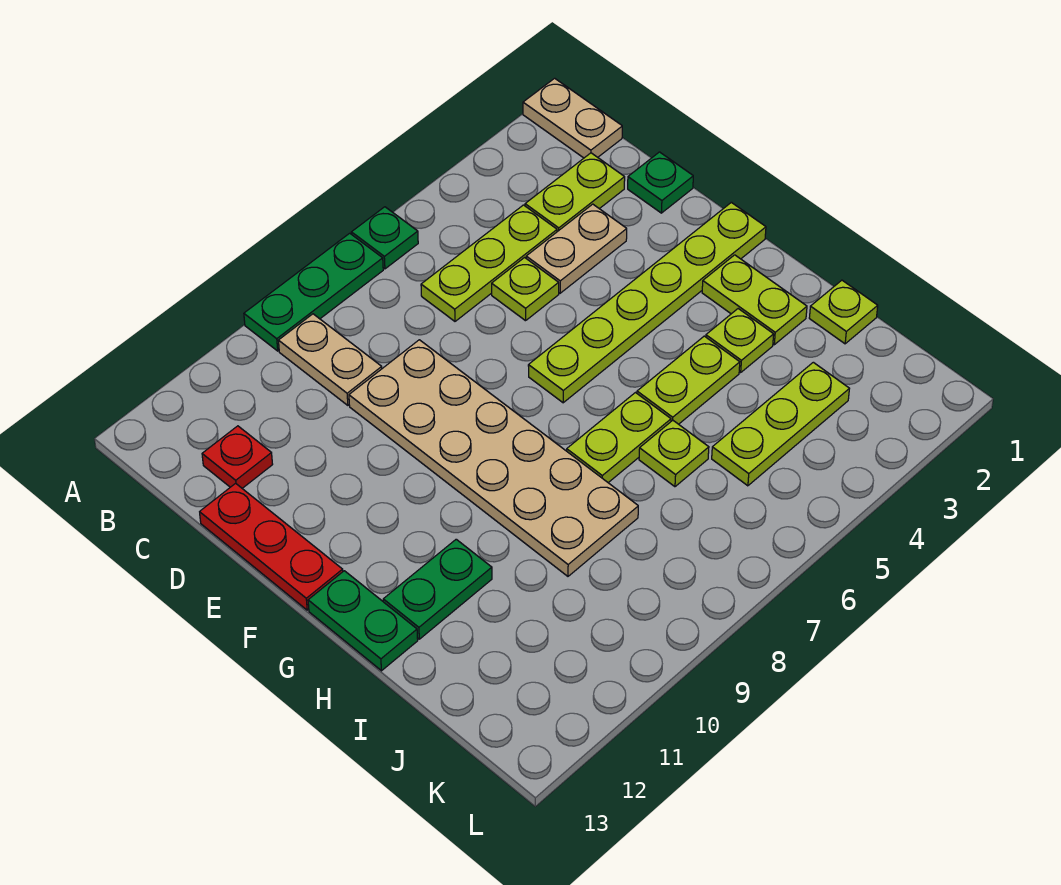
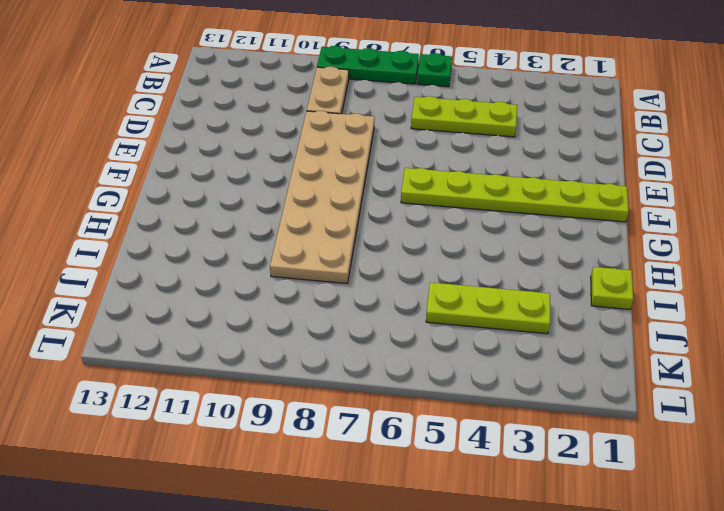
none -> tan 1x2 plate [523,78,622,158]
none -> lime 1x2 plate [525,153,625,232]
none -> red 1x1 plate [202,426,273,488]

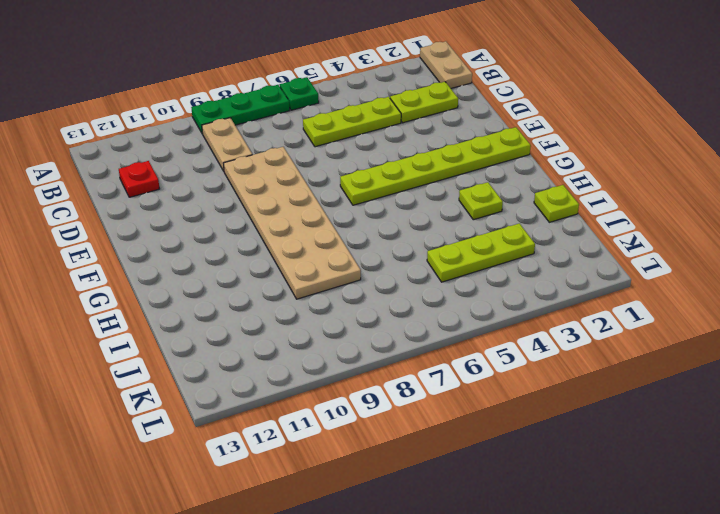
none -> green 1x1 plate [628,152,693,213]
none -> tan 1x2 plate [526,204,627,293]
none -> lime 1x1 plate [492,258,559,321]

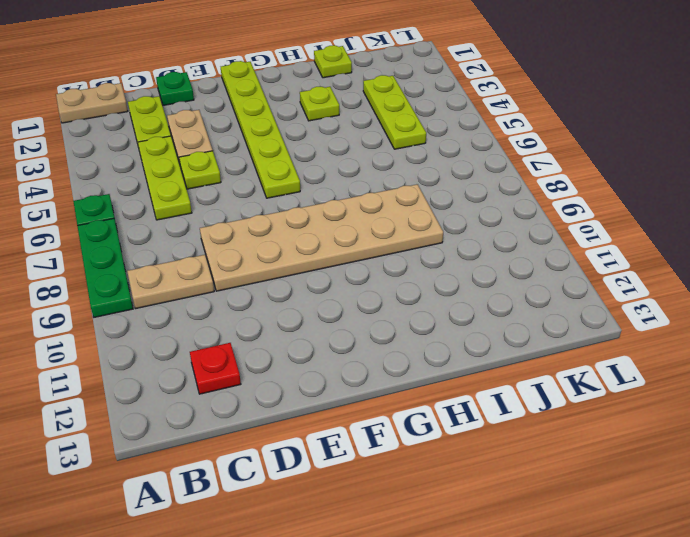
none -> red 1x3 plate [200,483,343,610]
none -> lime 1x2 plate [702,255,807,345]
none -> green 1x2 plate [308,571,418,671]

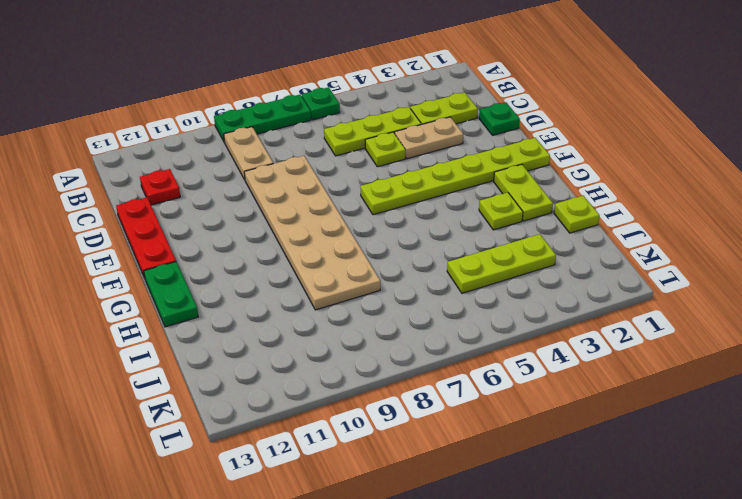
none -> tan 1x2 plate [523,78,622,158]
none -> lime 1x2 plate [637,336,740,424]
none -> lime 1x2 plate [567,393,671,483]

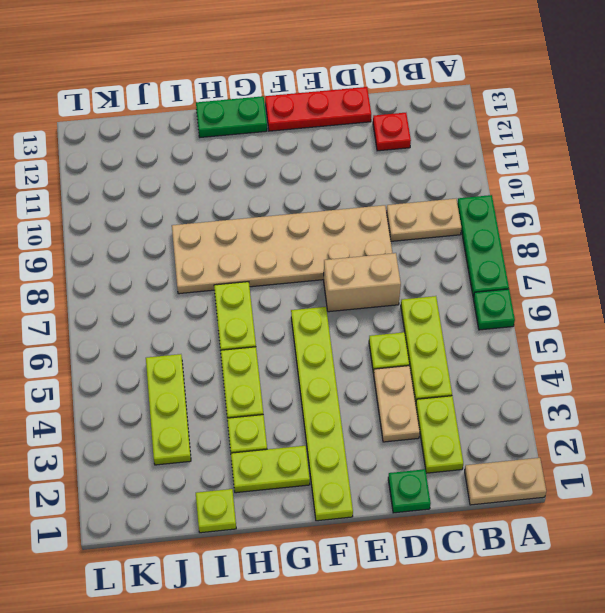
tan 1x2 brick [324,253,401,312] -> none
none -> green 1x2 plate [383,539,492,639]
none -> lime 1x1 plate [639,420,709,487]

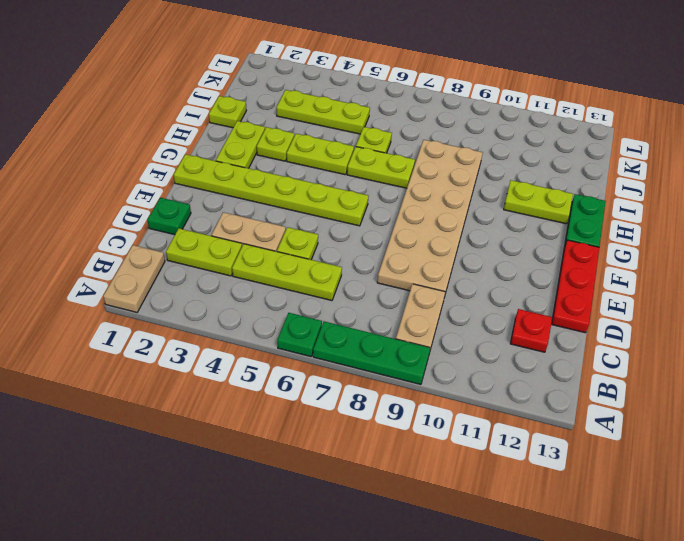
lime 1x2 plate [504,180,573,224] -> green 1x2 plate [383,539,492,639]

